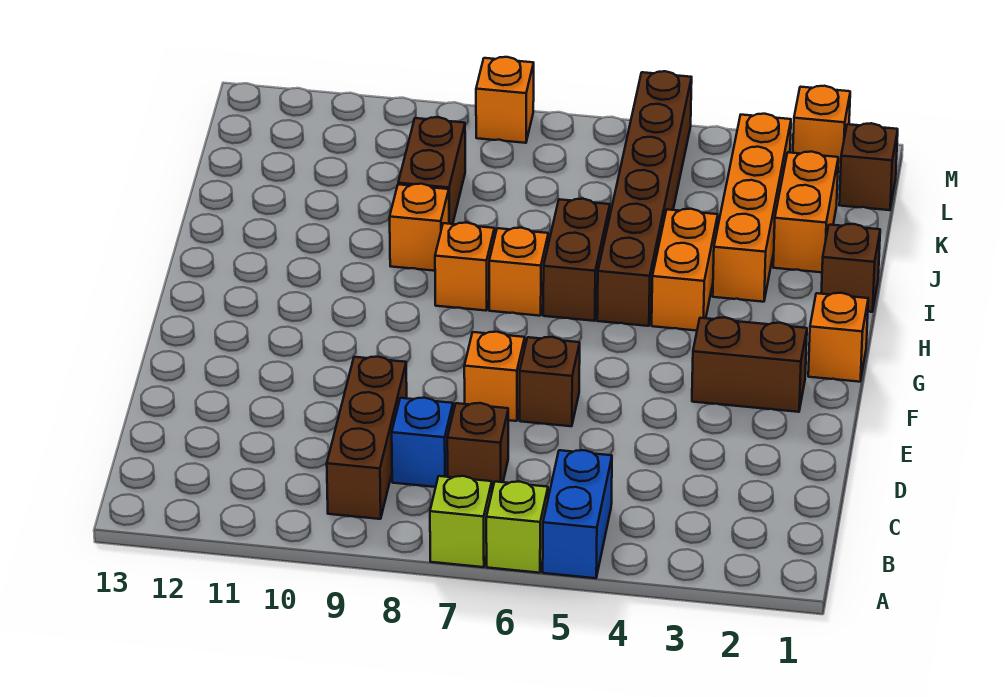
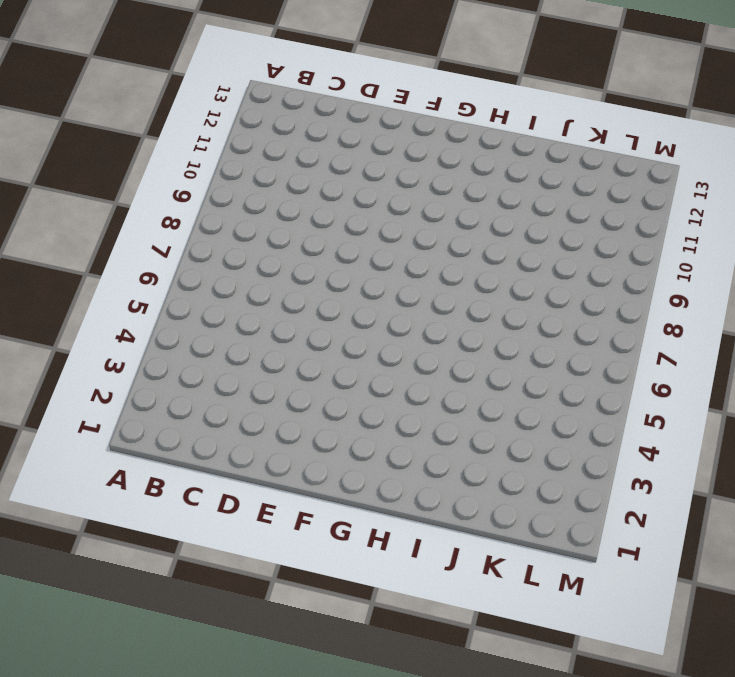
none -> blue 1x2 brick [543,450,612,578]
none -> lime 1x1 brick [486,482,548,573]
none -> lime 1x1 brick [430,476,492,567]

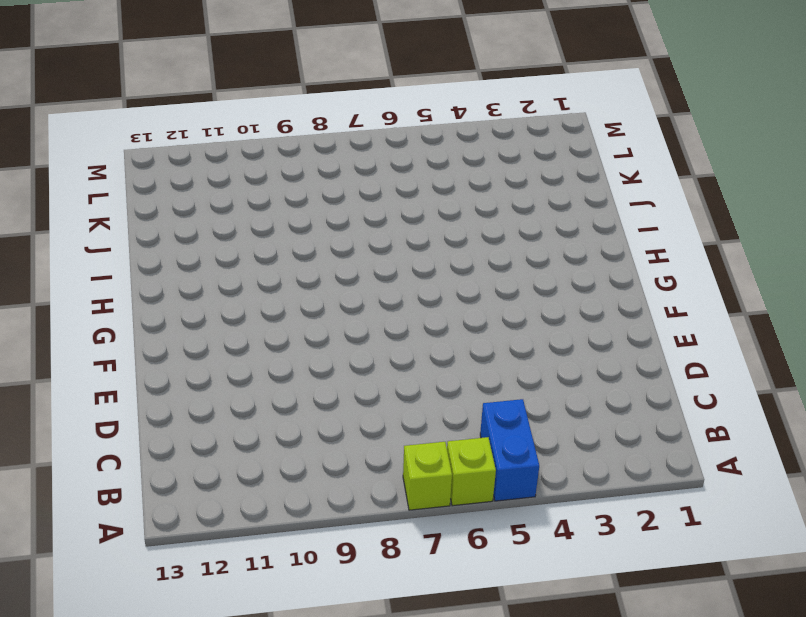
none -> brown 1x3 brick [327,357,407,519]
none -> brown 1x1 brick [447,403,508,490]
none -> blue 1x1 brick [392,398,453,487]

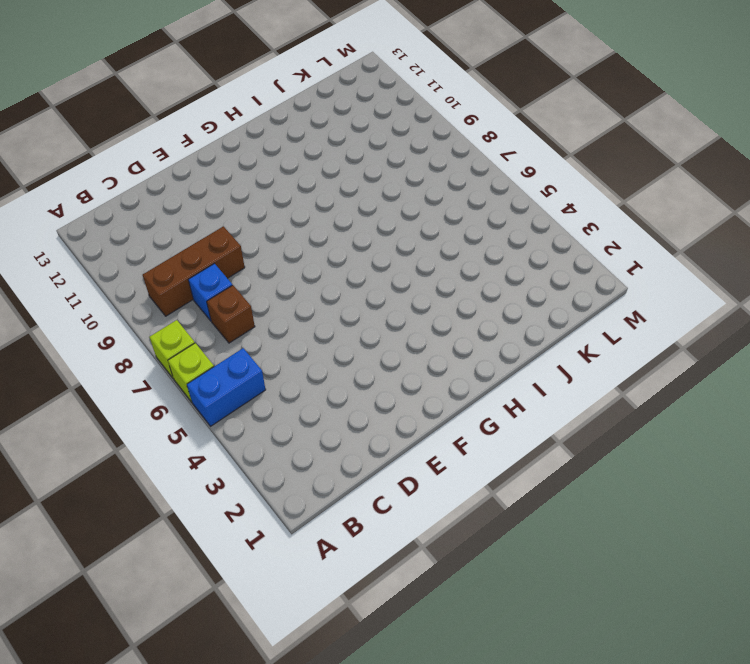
none -> brown 1x1 brick [520,337,580,426]
none -> orange 1x1 brick [464,332,525,421]
none -> brown 1x2 brick [692,317,807,412]

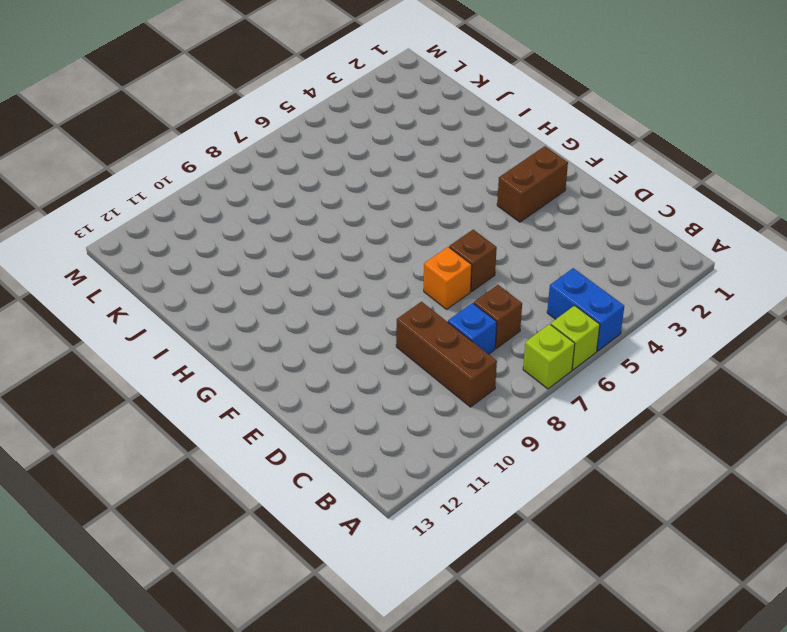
none -> orange 1x1 brick [808,293,868,382]
none -> orange 1x2 brick [652,209,718,331]
none -> brown 1x6 brick [597,71,692,326]

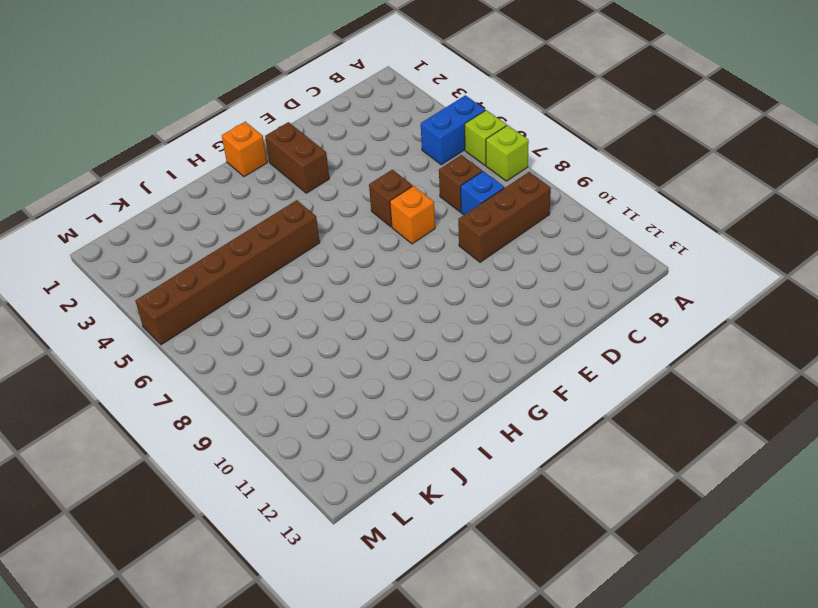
none -> orange 1x2 brick [652,209,718,331]
none -> brown 1x2 brick [543,199,610,321]
none -> orange 1x1 brick [489,228,548,316]

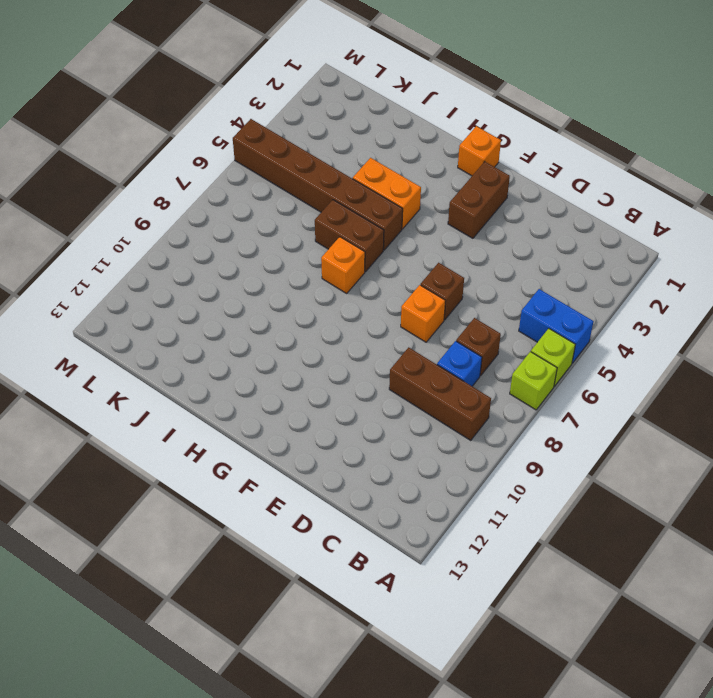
none -> orange 1x1 brick [435,223,494,311]
none -> brown 1x1 brick [821,224,880,312]
none -> orange 1x4 brick [713,114,791,302]

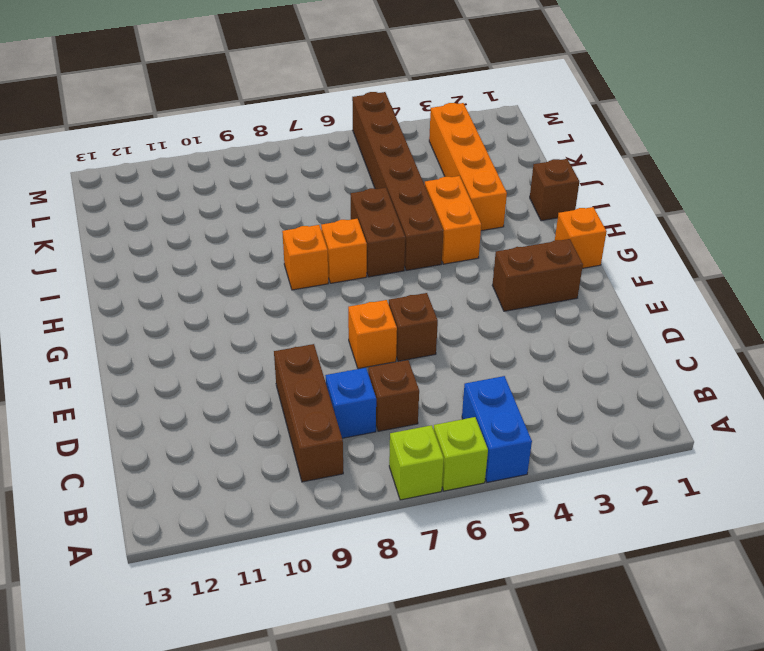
none -> orange 1x1 brick [390,184,449,271]
none -> orange 1x2 brick [773,152,838,272]
none -> brown 1x2 brick [398,117,465,224]

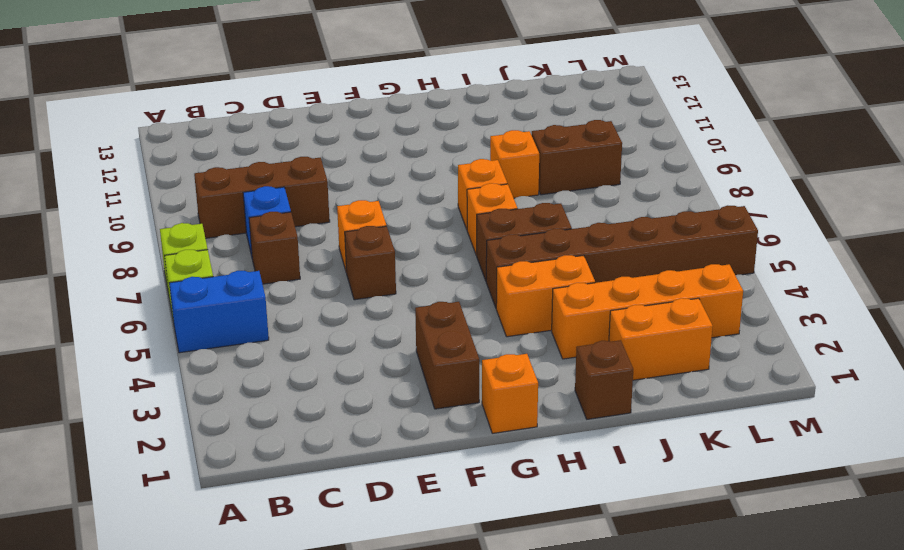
none -> brown 1x1 brick [839,123,898,210]
none -> orange 1x1 brick [793,86,850,172]
none -> orange 1x1 brick [476,57,534,143]

